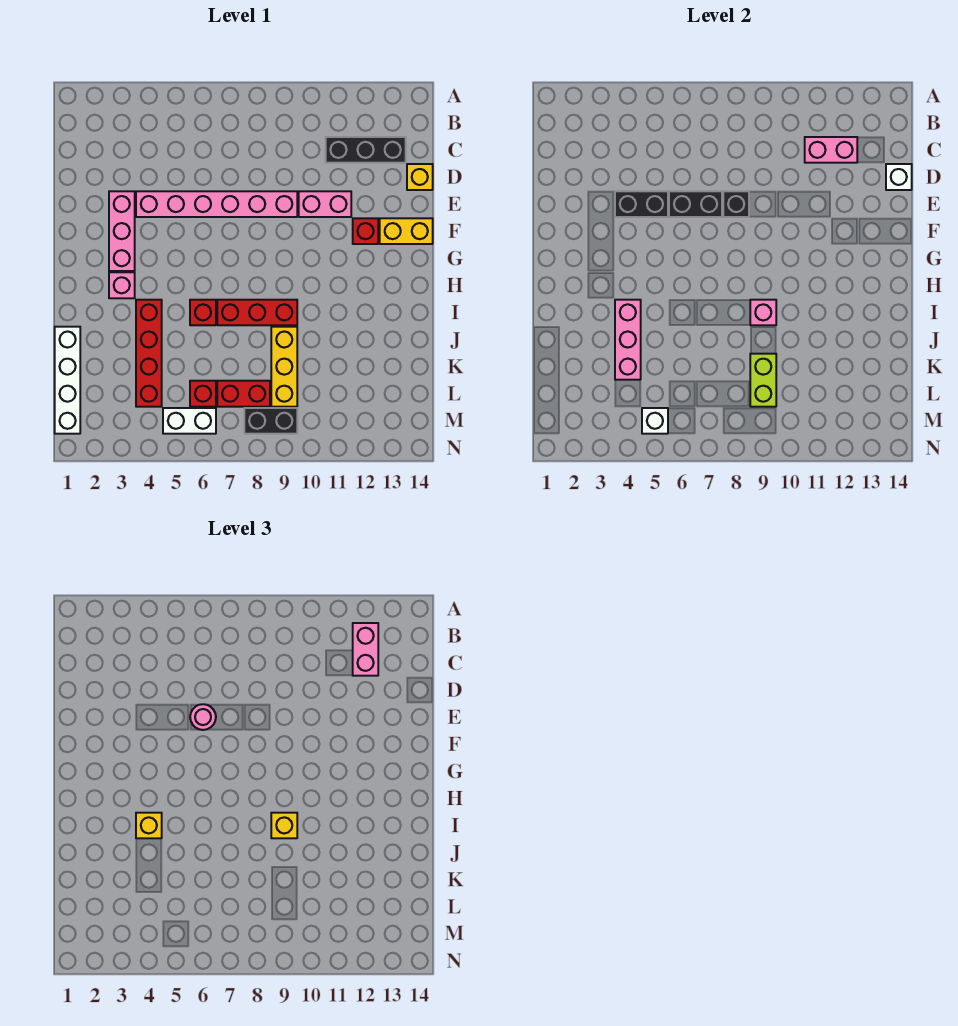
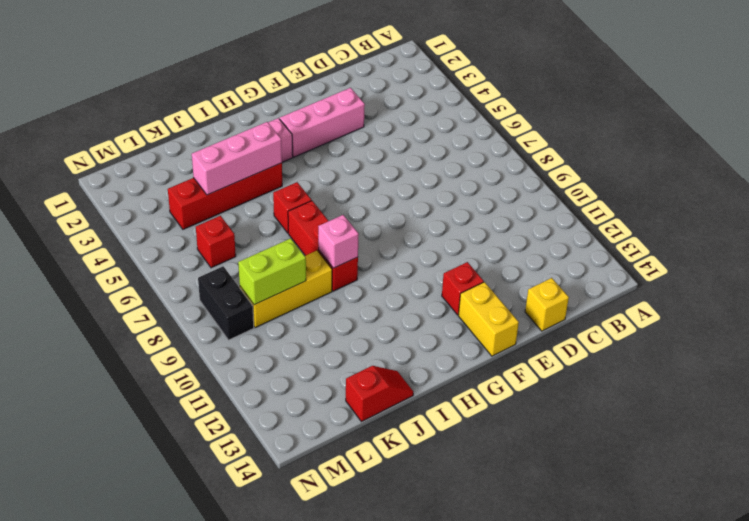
red 1x2 slope [346,366,413,422] -> none
none -> black 1x3 brick [326,137,406,163]
none -> pink 1x6 brick [136,191,297,217]
none -> pink 1x2 brick [299,191,351,217]
none -> white 1x4 brick [55,327,80,434]

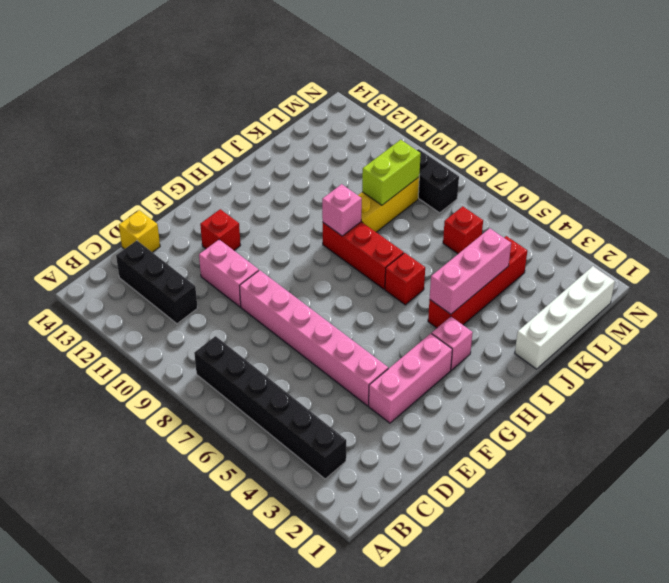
black 1x6 brick [194,336,346,479] -> none
none -> yellow 1x2 brick [380,218,433,244]
none -> red 1x2 brick [217,381,270,407]
none -> white 1x2 brick [163,408,216,434]
none -> pink 1x2 brick [805,137,857,163]

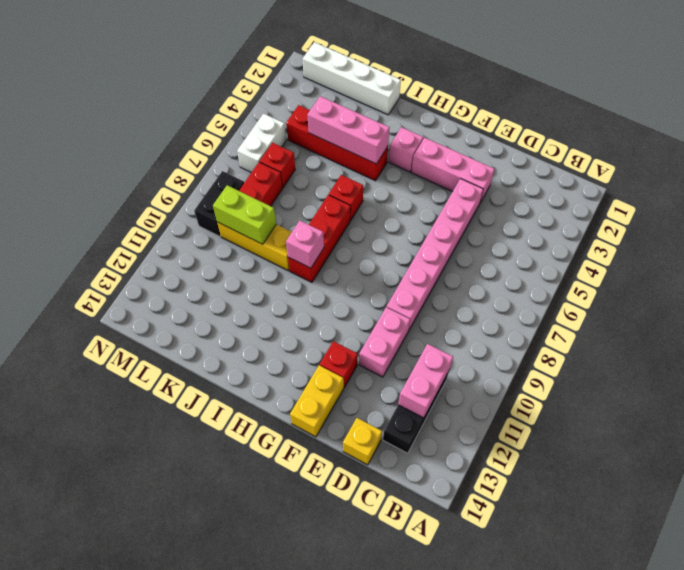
none -> white 1x1 brick [886,164,912,190]
none -> black 1x2 brick [615,191,668,217]
none -> black 1x2 brick [669,191,722,217]
none -> black 1x1 brick [723,191,749,217]

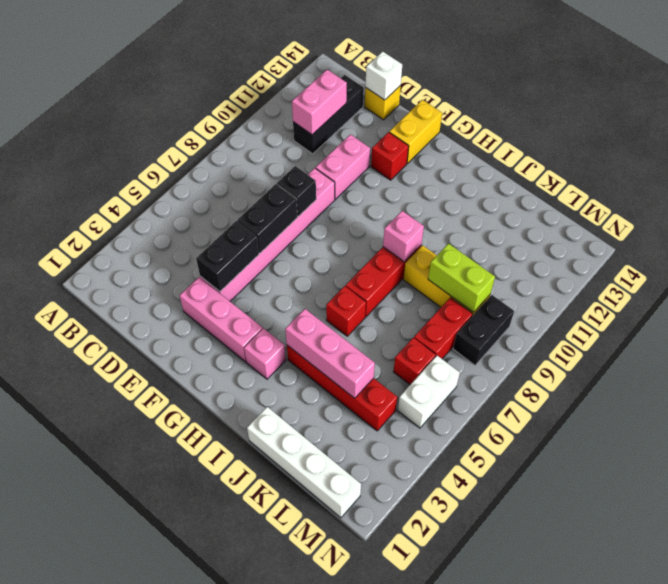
none -> white 1x1 brick [642,408,668,434]
none -> pink 1x2 brick [353,623,378,676]
none -> pink 1x1 round brick [190,704,216,730]
none -> yellow 1x1 brick [136,813,162,838]

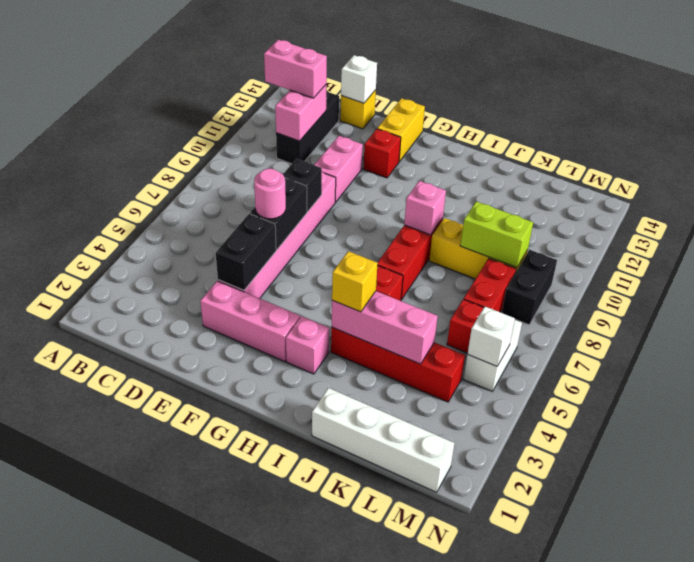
none -> yellow 1x1 brick [271,813,297,838]

